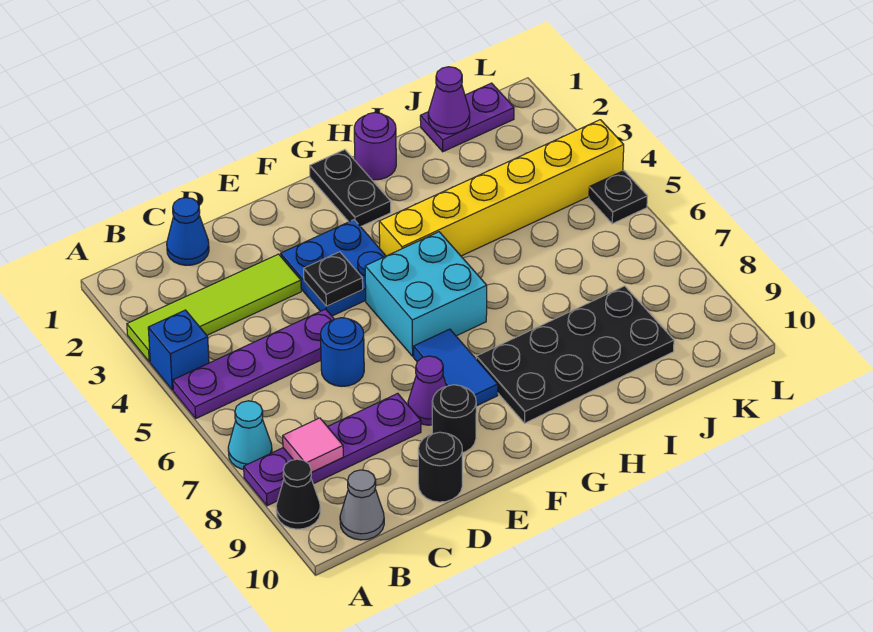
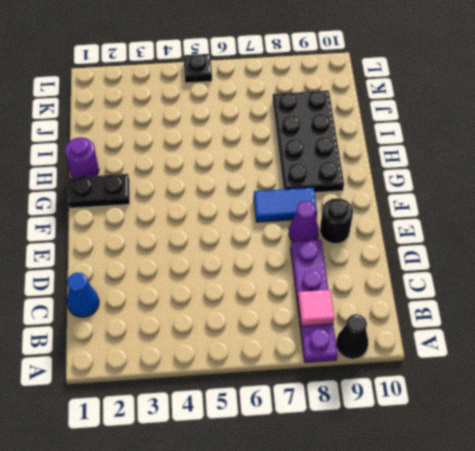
none -> lime 1x4 tile [127,254,301,362]
none -> blue 1x1 brick [148,310,209,390]
none -> purple 1x4 plate [173,309,334,418]

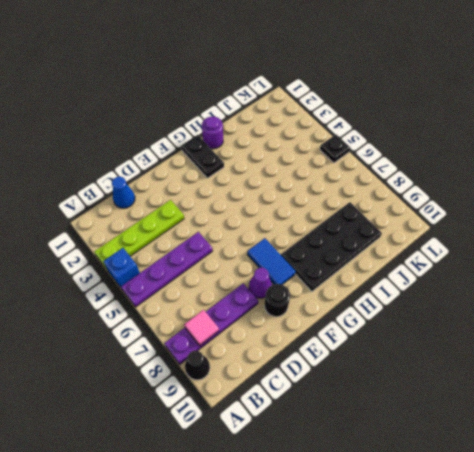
lime 1x4 plate [94,200,184,269] -> lime 1x4 tile [127,254,301,362]
none -> cyan 1x1 cone [228,401,272,470]
none -> grey 1x1 cone [340,470,384,540]
none -> blue 1x1 round brick [321,318,364,386]

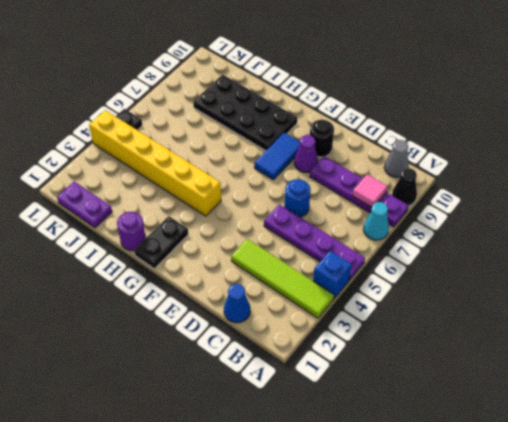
none -> black 1x1 round brick [418,432,462,502]
none -> blue 2x2 plate [281,220,386,316]
none -> cyan 2x2 brick [365,232,487,356]

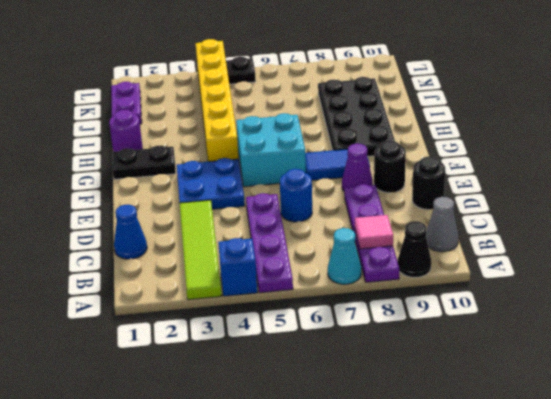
none -> black 1x1 plate [304,252,363,306]
none -> purple 1x1 cone [428,67,470,134]

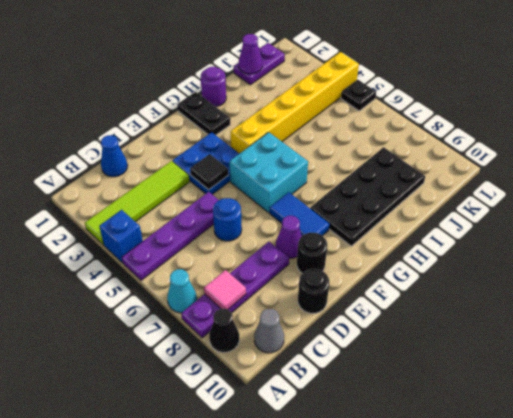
black 1x1 tile [190,154,228,190] -> black 1x1 plate [304,252,363,306]

